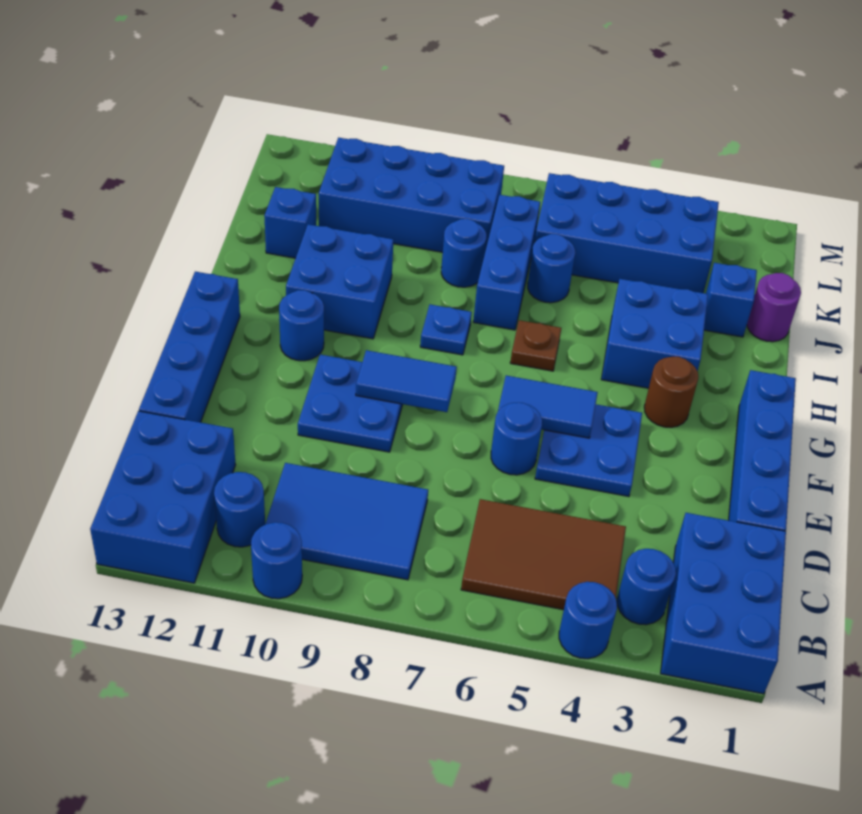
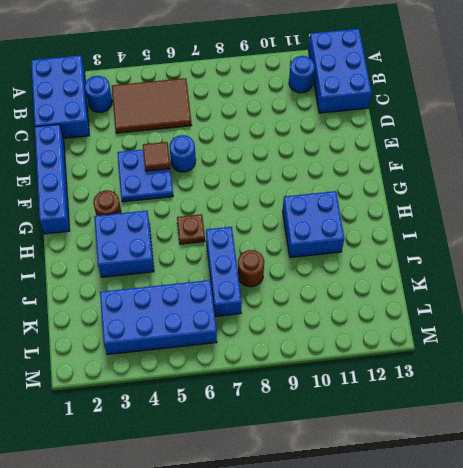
brown 1x1 tile [143,142,170,171] -> none
brown 1x1 round brick [238,250,264,287] -> blue 1x1 round brick [441,219,486,287]
none -> blue 1x1 round brick [559,582,617,659]
none -> blue 1x1 round brick [251,522,302,599]
none -> blue 2x3 tile [265,463,428,580]

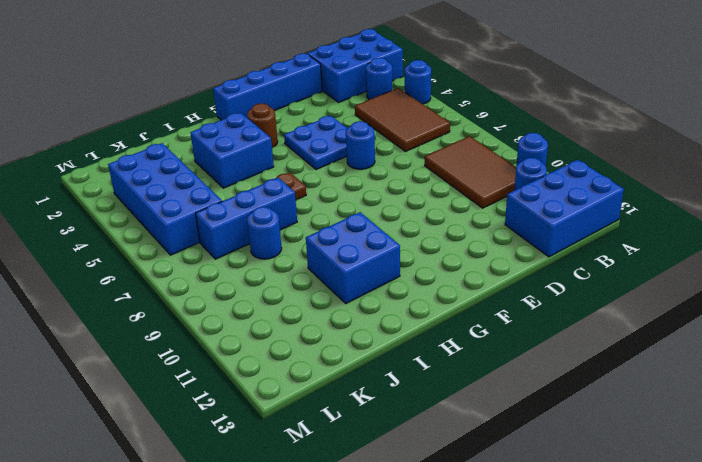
brown 2x3 tile [425,136,516,208] -> blue 2x3 tile [265,463,428,580]
none -> blue 1x4 brick [139,272,240,422]
none -> blue 2x2 plate [298,355,403,452]
none -> blue 1x1 round brick [279,290,324,361]

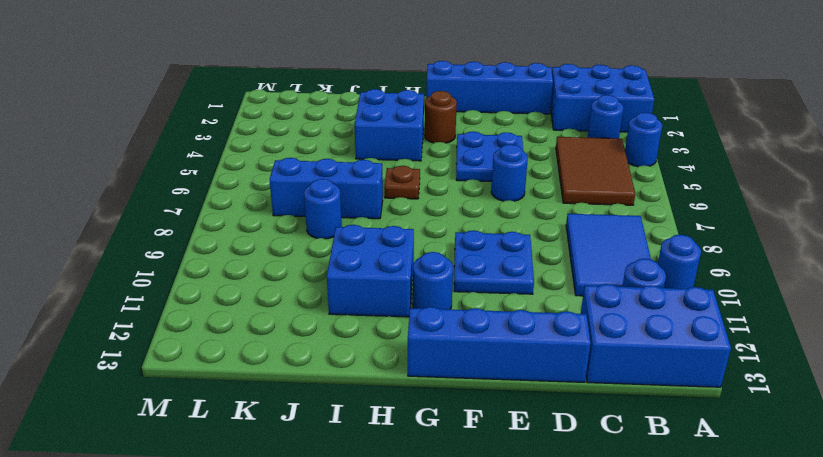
none -> blue 1x1 plate [420,305,472,355]
none -> purple 1x1 round brick [747,273,801,342]
none -> blue 1x1 brick [704,263,757,337]

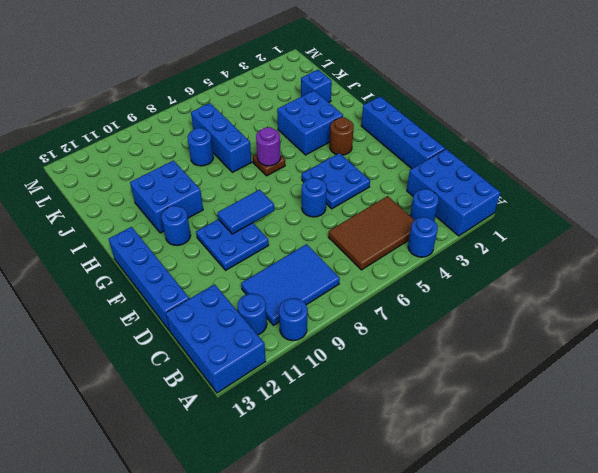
purple 1x1 round brick [256,127,281,166] -> purple 1x1 round brick moved to [747,273,801,342]
none -> blue 1x1 plate [420,305,472,355]
none -> blue 1x1 round brick [528,234,575,303]
none -> blue 1x1 brick [264,187,316,258]

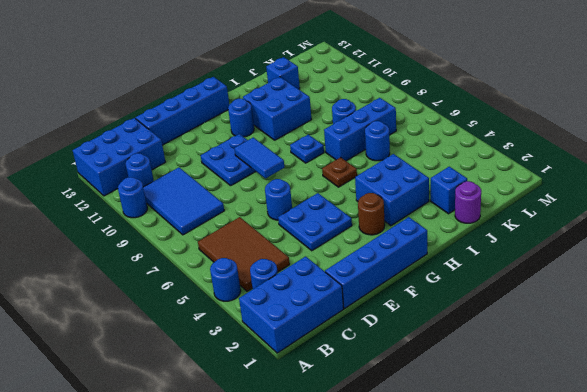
none -> blue 2x4 brick [535,173,719,293]
none -> blue 2x4 brick [319,138,504,252]
none -> blue 1x2 tile [498,376,598,438]

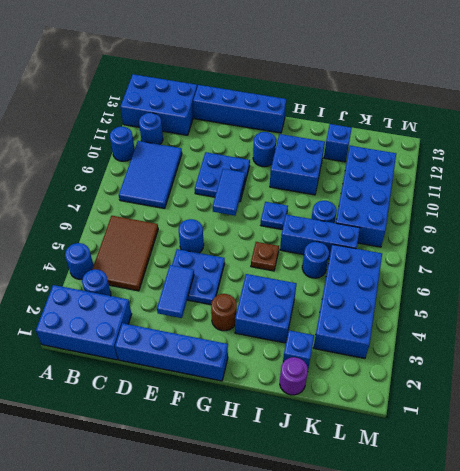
blue 1x2 tile [157,265,194,318] -> blue 1x2 tile moved to [498,376,598,438]

